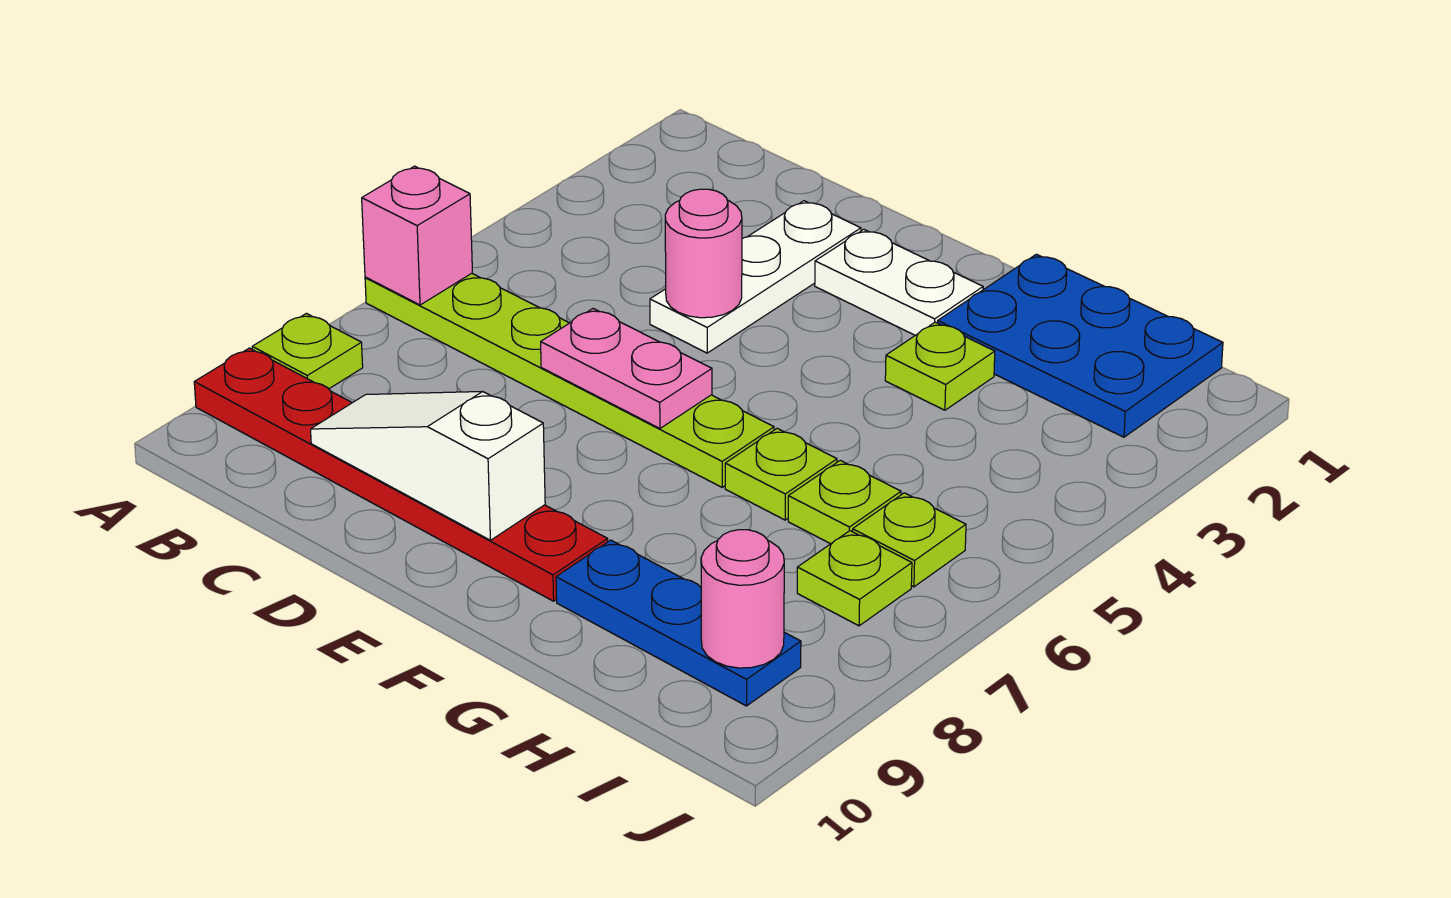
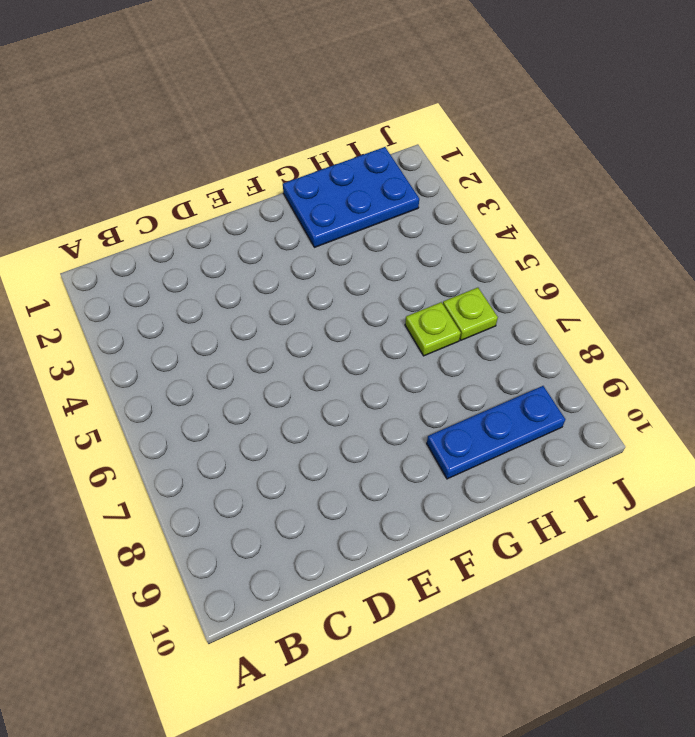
none -> lime 1x6 plate [365,273,774,487]
none -> lime 1x1 plate [252,313,363,389]
none -> red 1x6 plate [194,348,608,601]

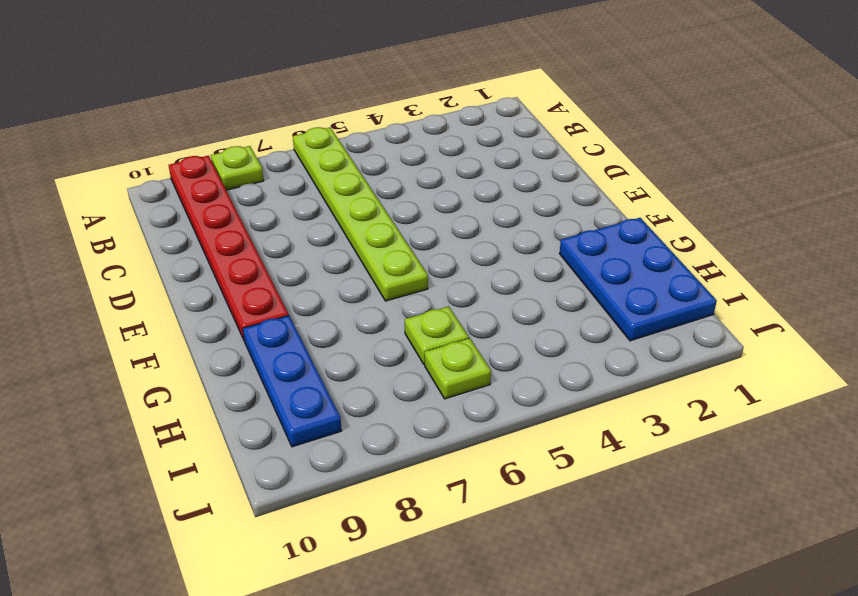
none -> white 1x3 plate [650,201,861,353]
none -> white 1x2 plate [815,229,983,335]
none -> lime 1x1 plate [885,322,995,410]

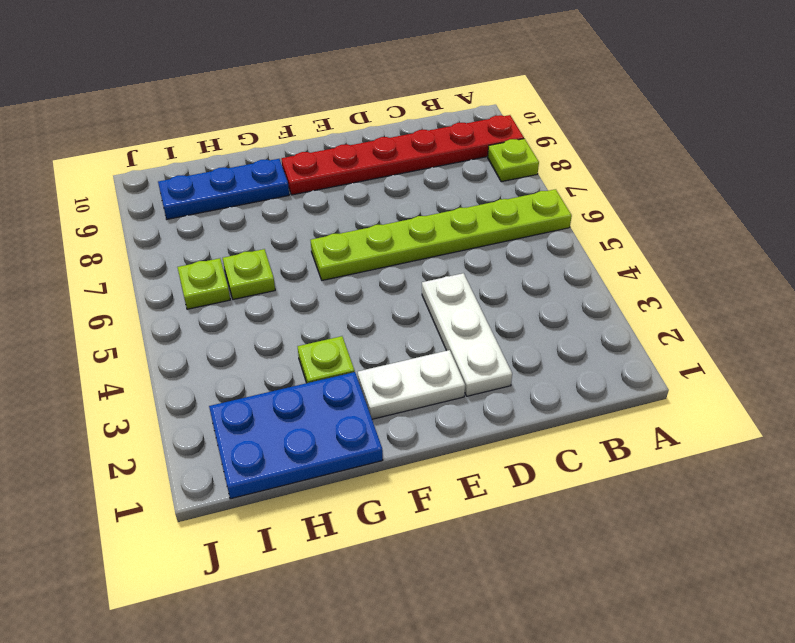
none -> lime 1x1 plate [725,428,837,520]
none -> lime 1x1 plate [797,531,912,626]
none -> pink 1x1 brick [362,166,472,305]

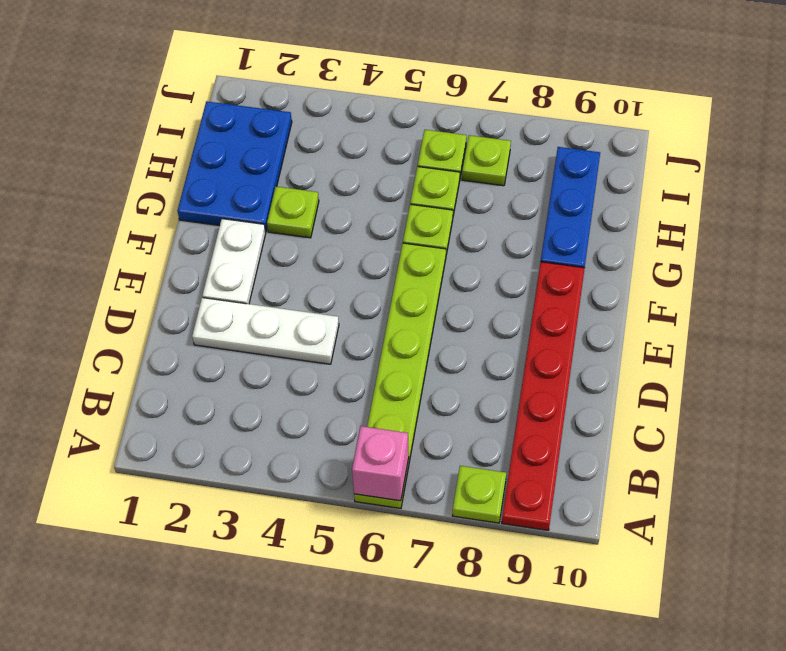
none -> white 1x3 slope [311,392,545,540]
none -> pink 1x1 round brick [665,189,742,318]
none -> pink 1x2 plate [541,309,712,428]

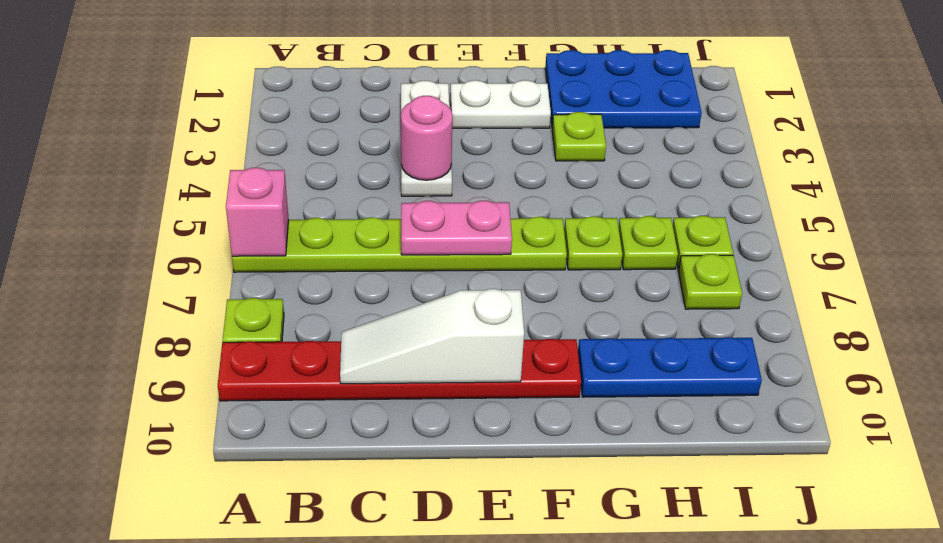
none -> pink 1x1 round brick [701,530,784,668]

